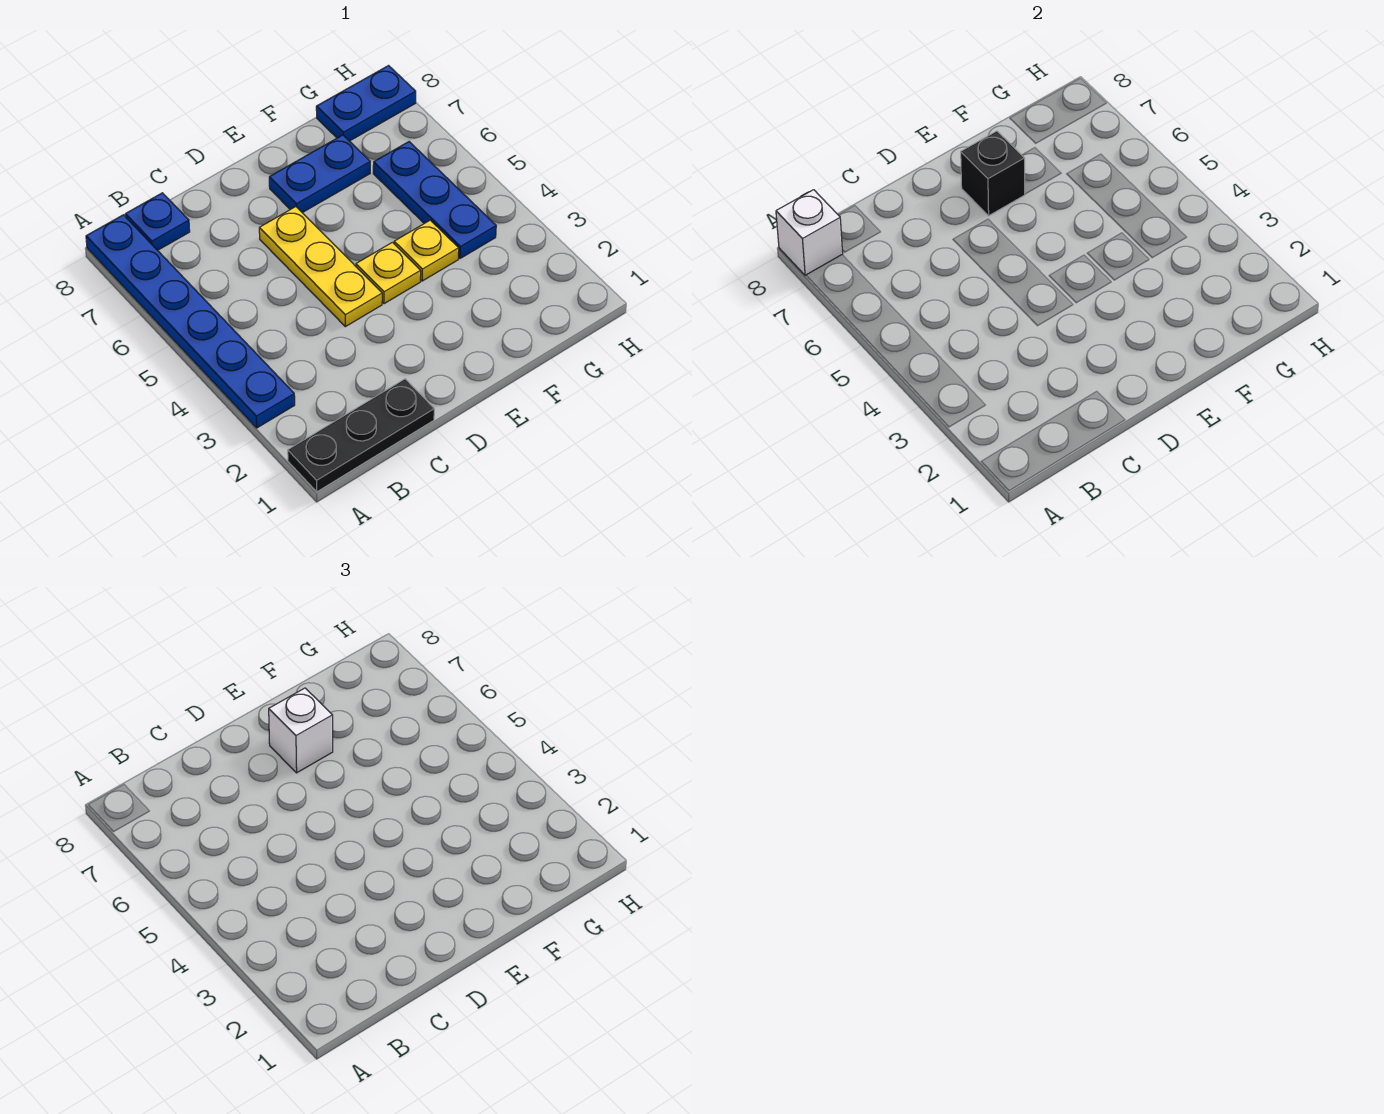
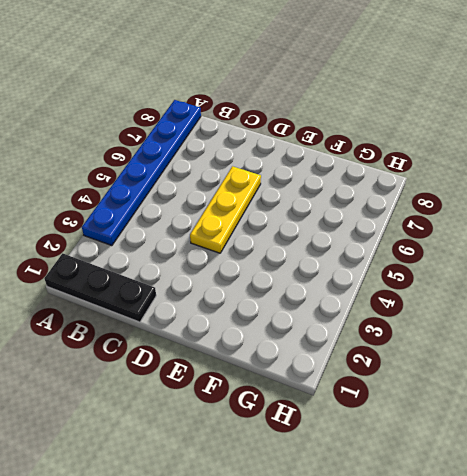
none -> blue 1x1 plate [125,193,190,250]
none -> yellow 1x1 plate [356,242,421,304]
none -> blue 1x2 plate [269,135,370,213]

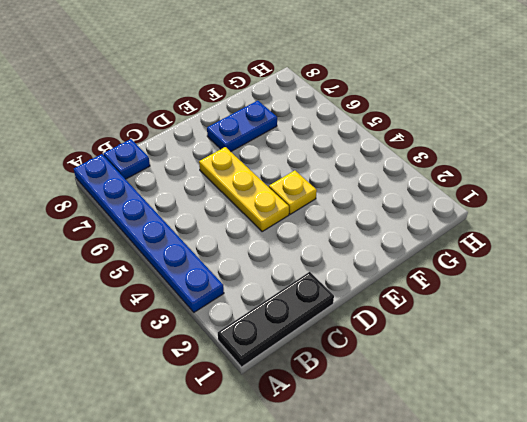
none -> yellow 1x1 plate [394,220,459,281]
none -> blue 1x3 plate [373,142,496,258]
none -> blue 1x2 plate [316,66,416,141]

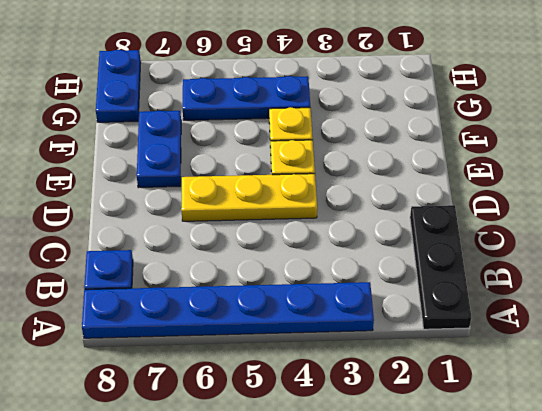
none -> white 1x1 brick [776,190,843,275]
none -> black 1x1 brick [961,131,1025,216]
none -> white 1x1 brick [269,688,333,773]

